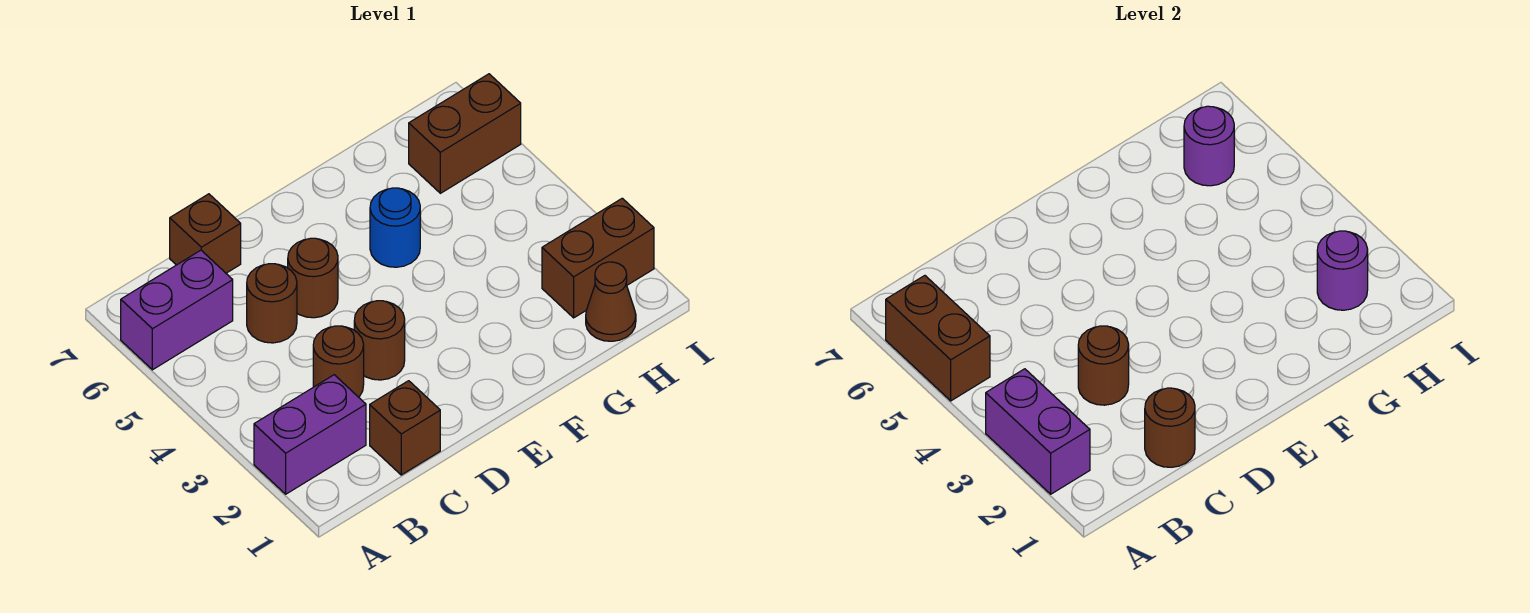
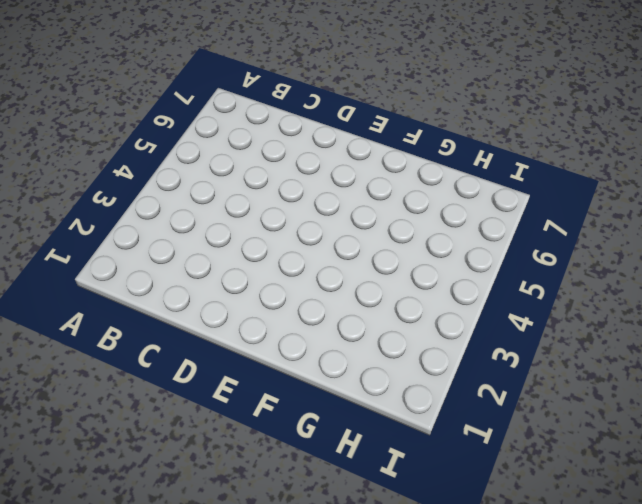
none -> purple 1x2 brick [254,375,366,494]
none -> purple 1x2 brick [121,250,233,370]
none -> brown 1x1 brick [370,381,440,475]

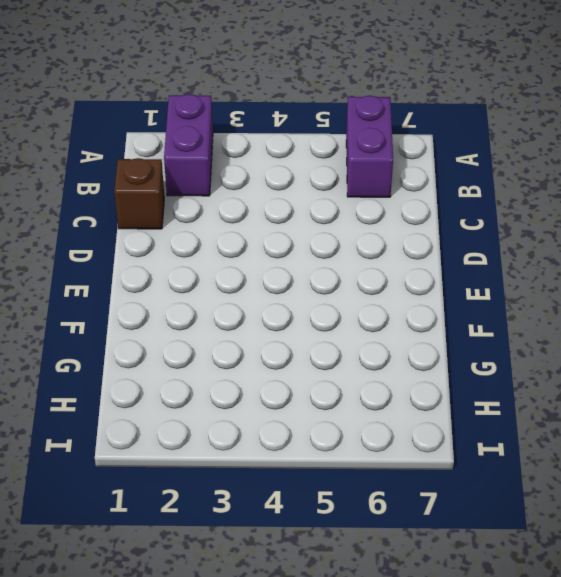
none -> brown 1x1 round brick [313,326,364,397]
none -> brown 1x1 round brick [247,264,297,343]
none -> brown 1x1 brick [170,194,241,273]

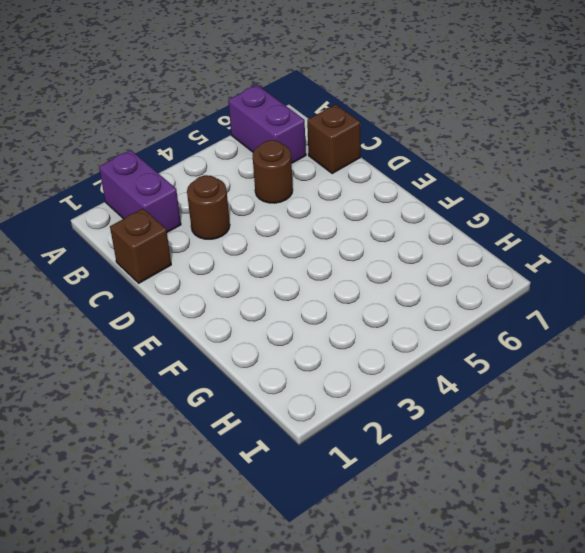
none -> brown 1x1 round brick [354,301,405,380]
none -> brown 1x1 round brick [288,238,338,318]
none -> blue 1x1 round brick [370,188,420,267]

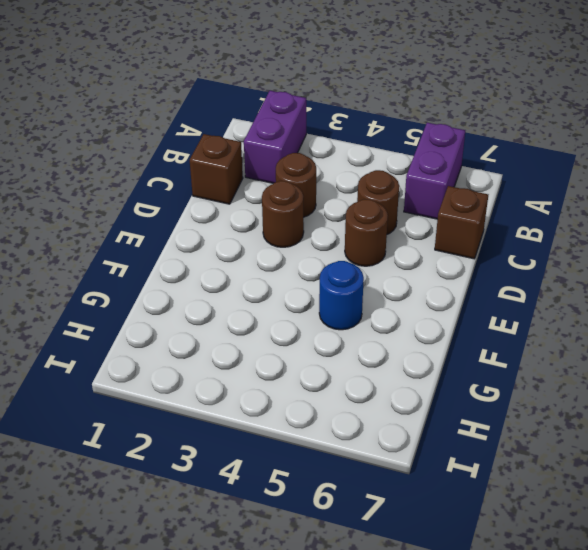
none -> brown 1x1 cone [586,262,636,341]
none -> brown 1x2 brick [542,198,654,318]
none -> brown 1x2 brick [409,74,521,193]

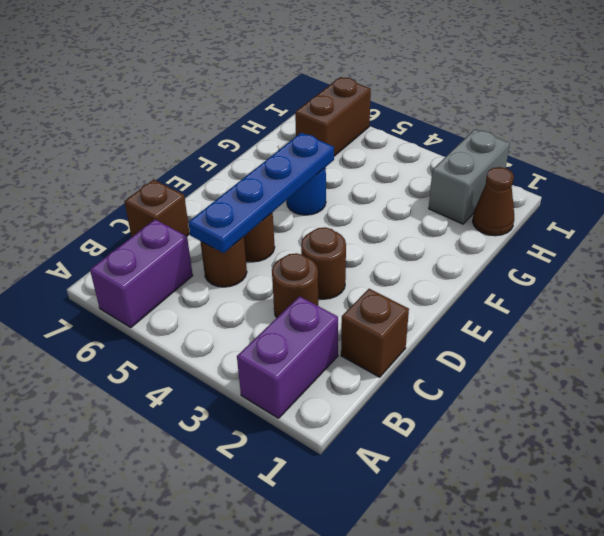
blue 1x4 plate [188,133,334,253] -> none
grey 1x2 brick [429,129,510,224] -> brown 1x2 brick [542,198,654,318]
none -> purple 1x2 brick [986,369,1090,494]
none -> brown 1x2 brick [886,276,990,401]
none -> brown 1x1 round brick [1145,388,1195,467]

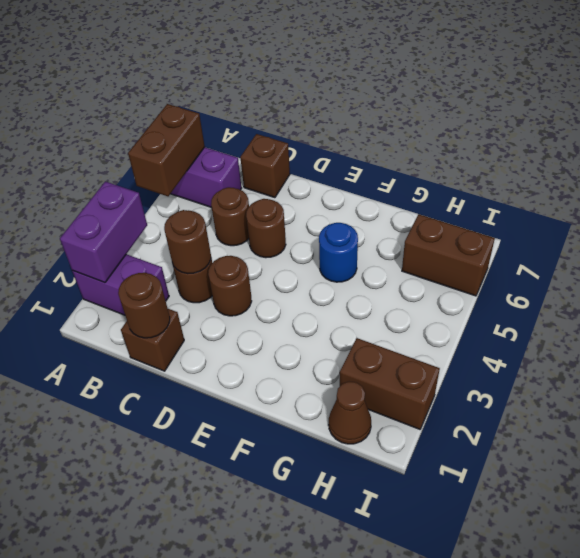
none -> purple 1x1 round brick [1317,231,1368,310]
none -> purple 1x1 round brick [1184,106,1234,186]

